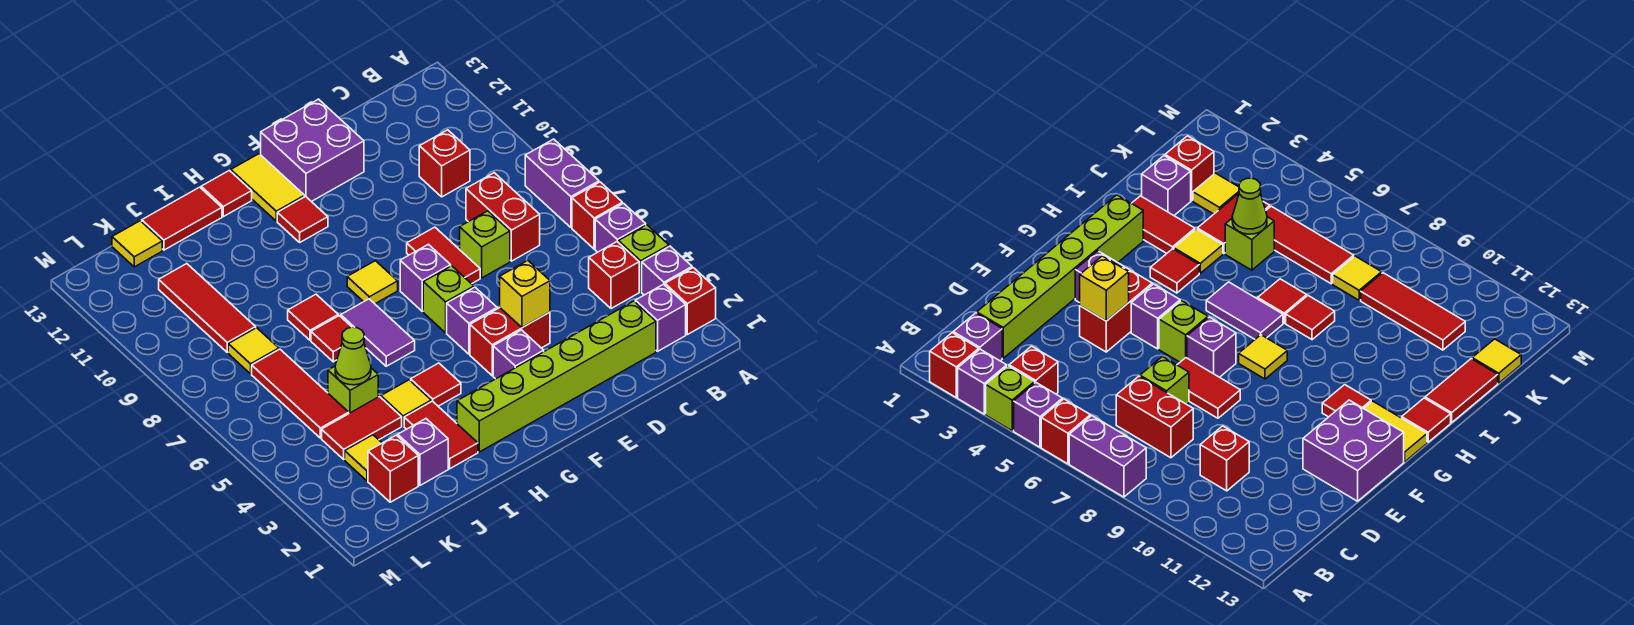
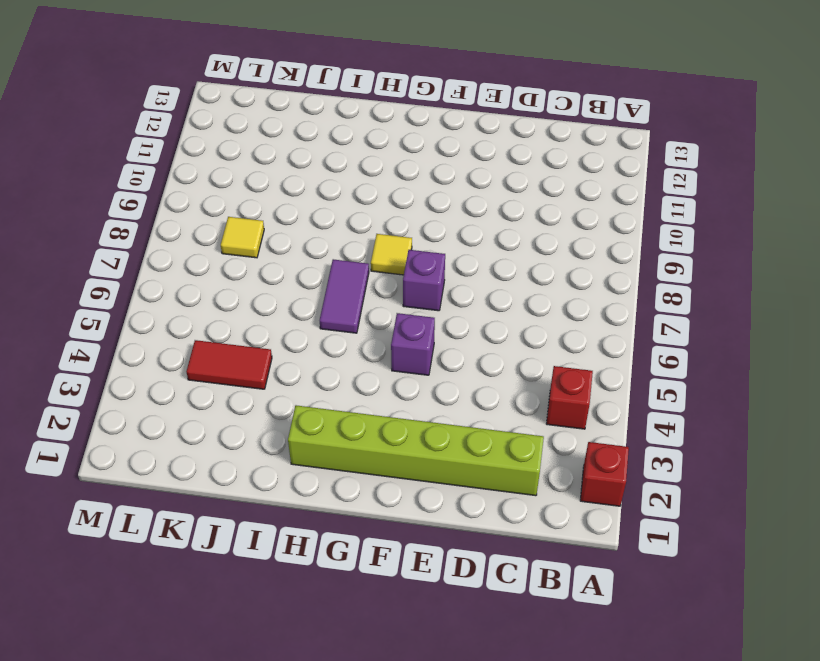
none -> purple 1x1 brick [642,246,692,295]
none -> lime 1x1 brick [619,225,669,292]
none -> purple 1x1 brick [595,203,646,252]
none -> red 1x1 brick [572,182,622,249]

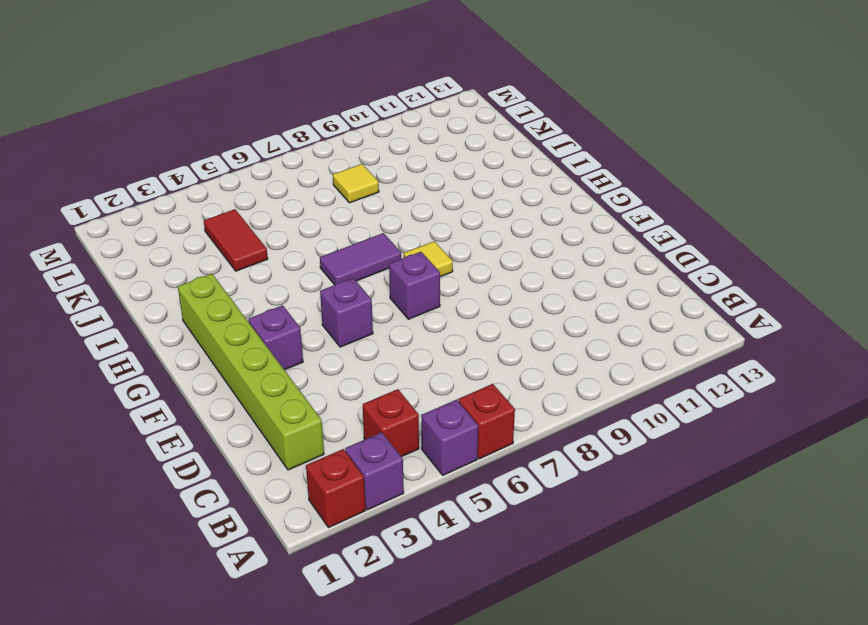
none -> lime 1x1 brick [619,225,669,292]
none -> purple 1x2 brick [525,139,599,227]
none -> purple 1x1 brick [635,284,686,351]
none -> red 1x2 brick [466,173,540,261]

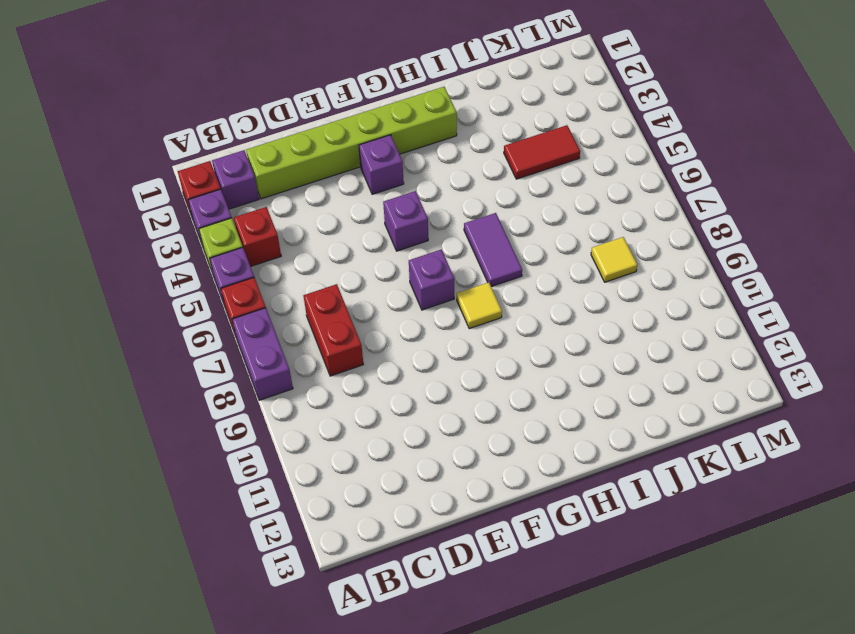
none -> red 1x1 brick [419,130,470,197]
none -> lime 1x1 brick [460,211,510,278]
none -> red 1x2 brick [470,308,550,376]
none -> red 1x2 tile [407,227,480,284]

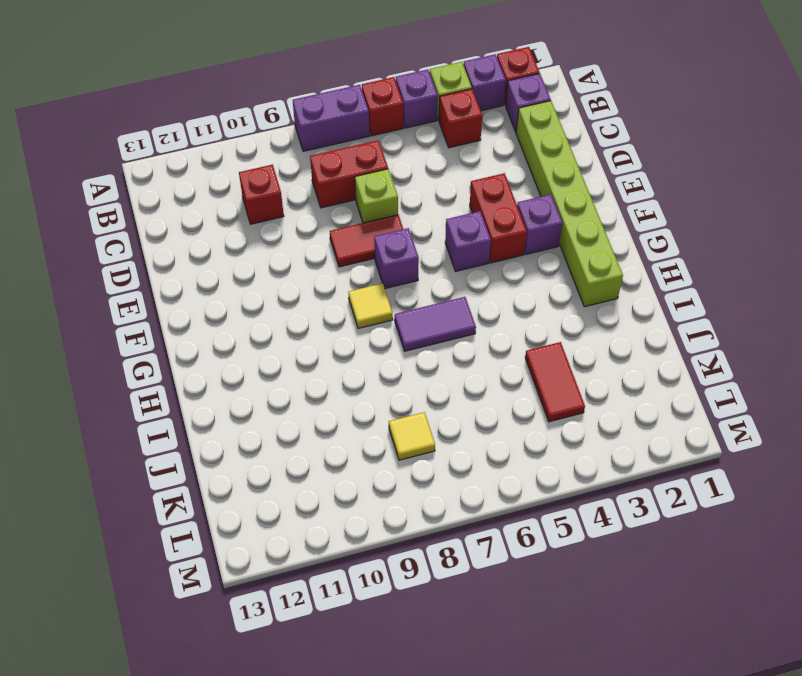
none -> purple 2x2 brick [261,99,364,202]
none -> lime 1x1 brick [423,266,474,333]
none -> red 1x1 tile [277,196,328,242]
none -> yellow 1x2 tile [231,154,305,221]

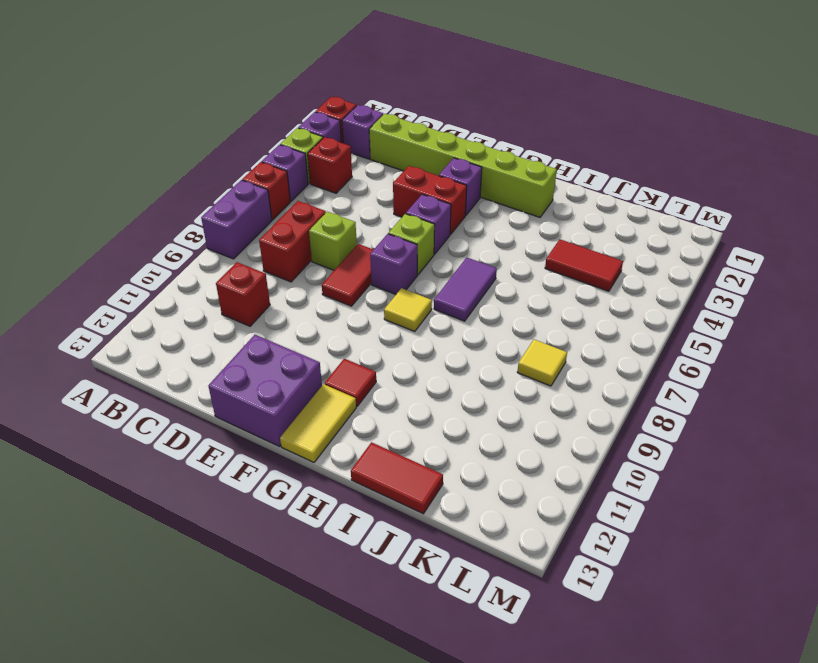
none -> red 1x1 tile [411,363,461,406]
none -> red 1x1 tile [201,170,252,217]
none -> red 1x2 tile [404,401,478,469]
none -> yellow 1x1 tile [381,380,431,426]

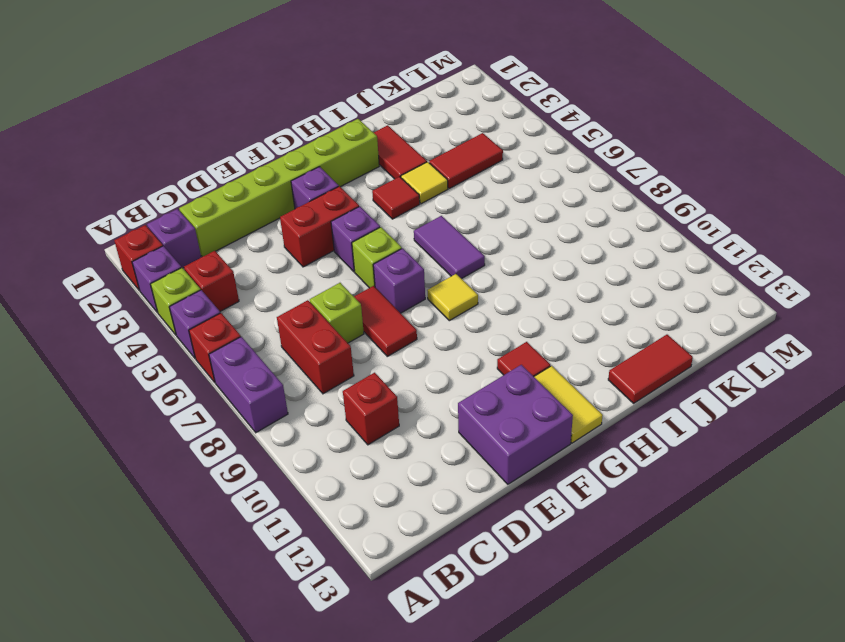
none -> red 1x1 tile [201,170,252,217]
none -> red 1x1 tile [311,316,351,362]
none -> red 1x1 tile [288,294,338,340]
none -> purple 1x1 brick [398,419,448,485]

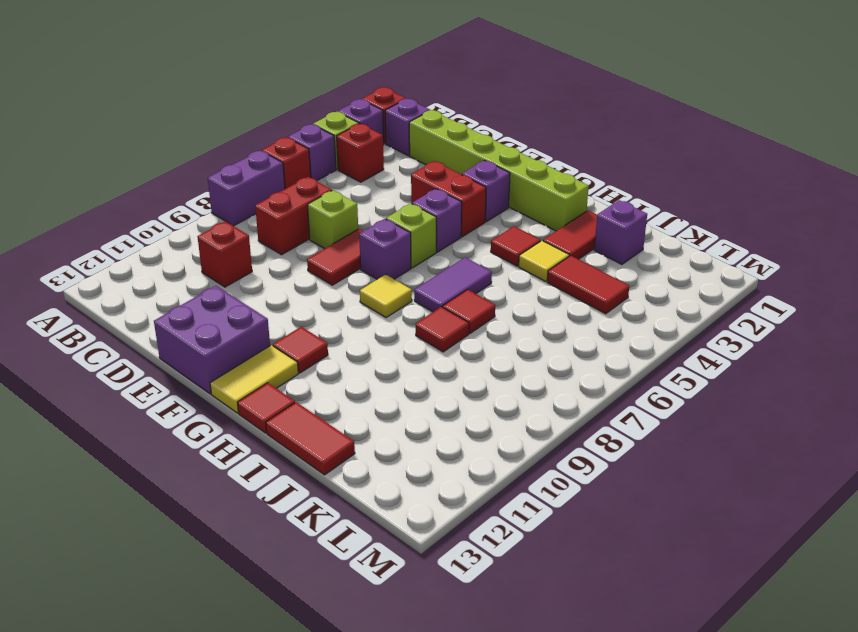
none -> lime 1x1 brick [328,366,378,413]
none -> red 1x1 brick [368,435,418,502]
none -> yellow 1x1 tile [345,435,382,481]
none -> red 1x3 tile [252,349,349,438]

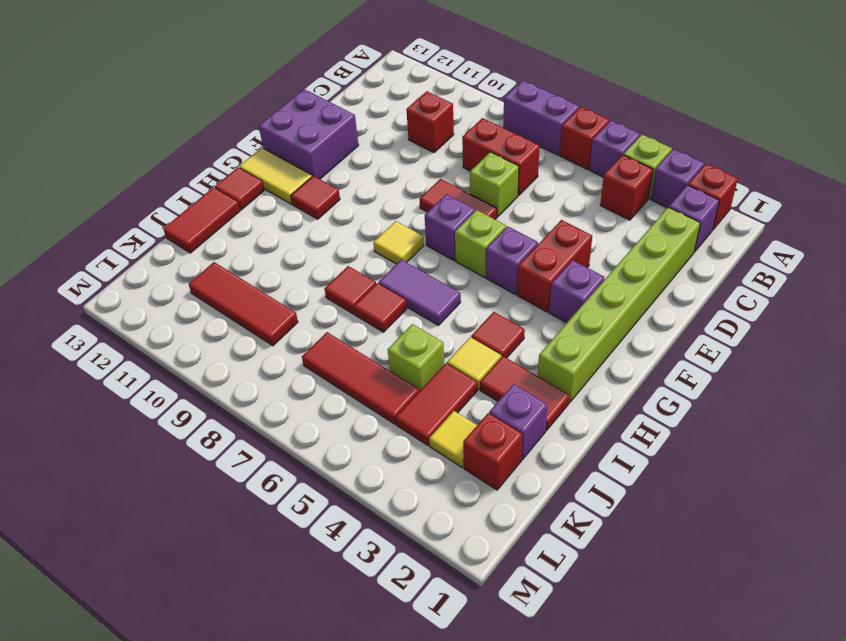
none -> yellow 1x1 tile [228,328,279,374]
none -> yellow 1x1 tile [112,221,162,267]
none -> yellow 1x1 brick [500,261,550,328]
none -> lime 1x1 cone [335,327,371,385]

